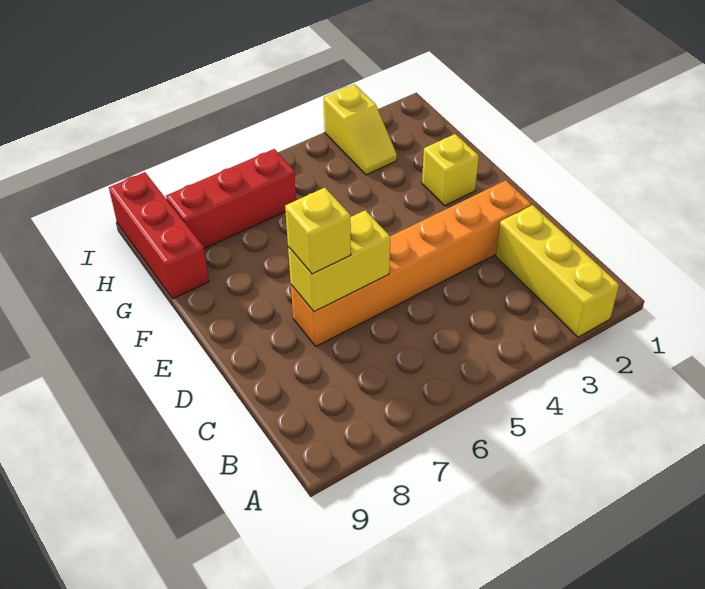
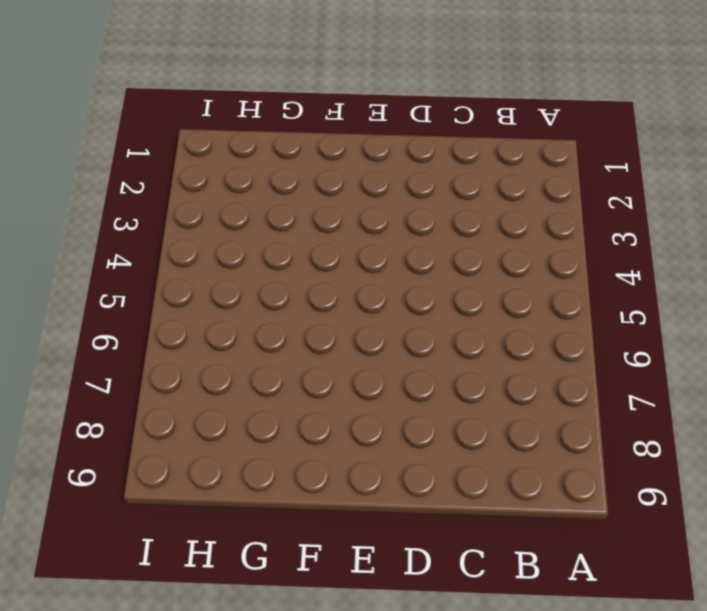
none -> yellow 1x3 brick [496,205,619,337]
none -> orange 1x6 brick [291,180,531,346]

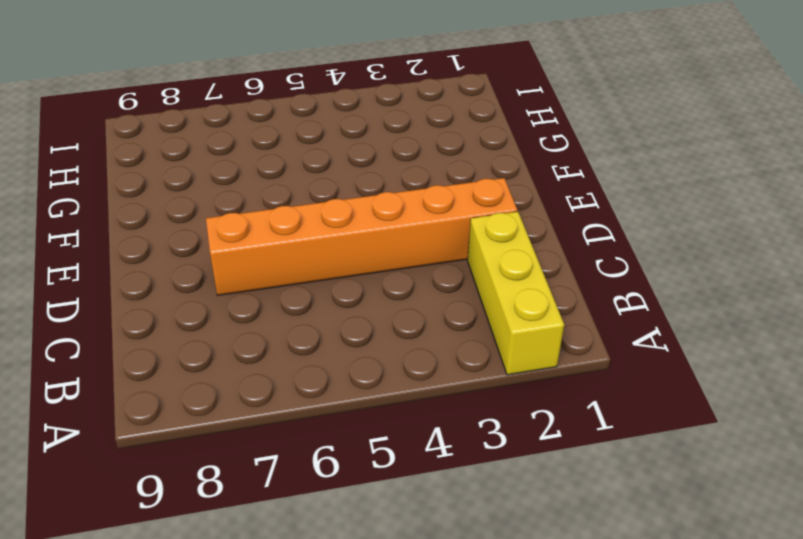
none -> yellow 1x1 brick [422,134,479,206]
none -> red 1x3 brick [109,172,209,299]

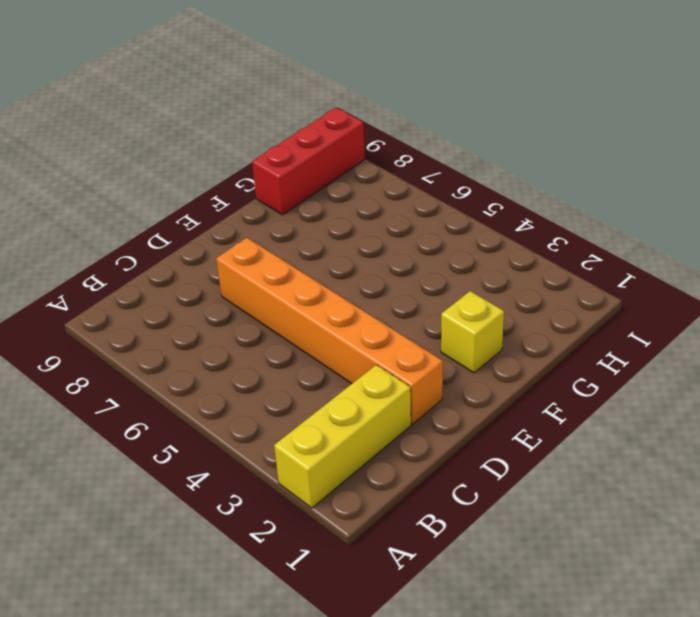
none -> yellow 1x2 slope [324,84,397,175]
none -> red 1x3 brick [166,149,296,249]

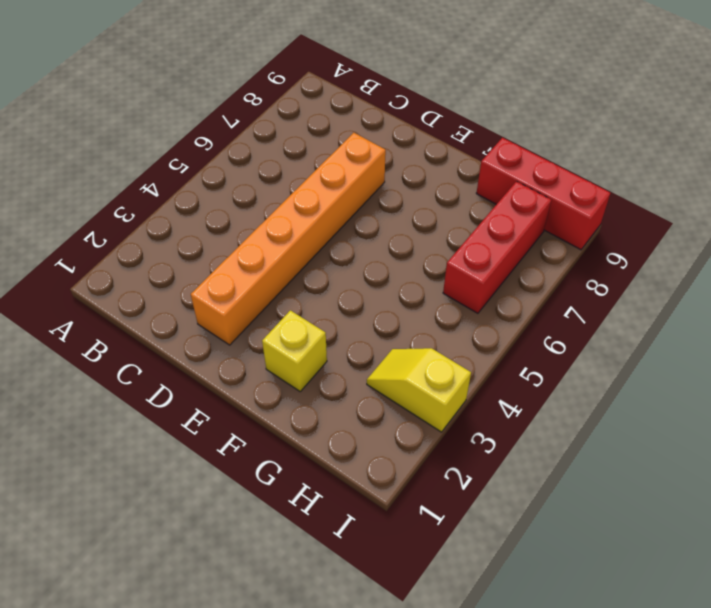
none -> yellow 1x3 brick [496,205,619,337]
none -> yellow 1x2 brick [288,210,390,311]

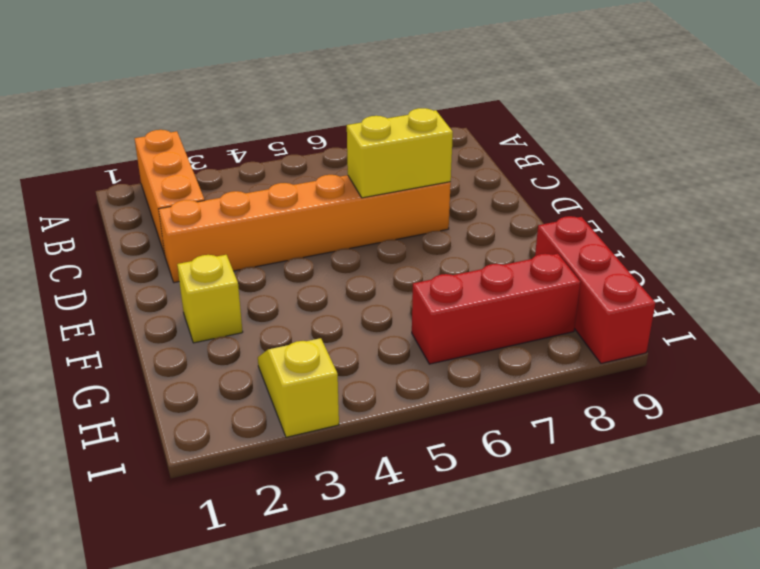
orange 1x3 brick [135,130,205,255] -> yellow 1x3 brick [496,205,619,337]
none -> yellow 1x1 brick [285,188,351,274]

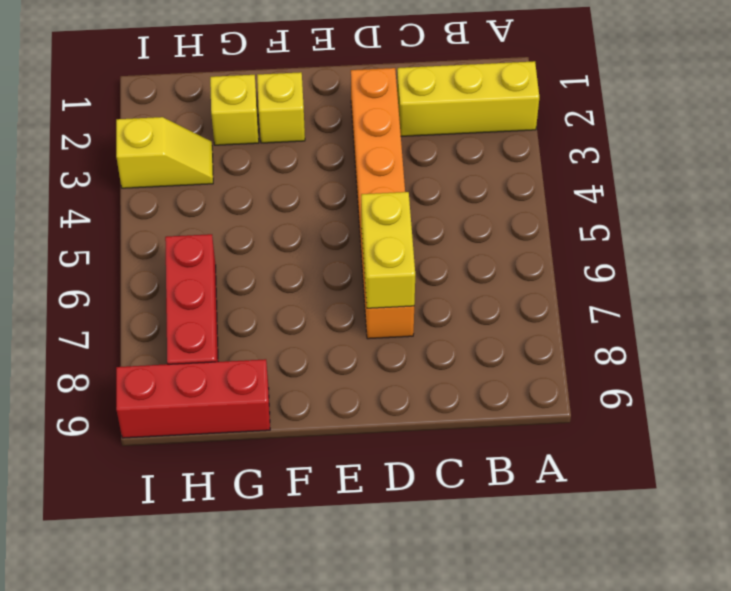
yellow 1x1 brick [210,75,259,145] -> yellow 1x1 brick moved to [285,188,351,274]

